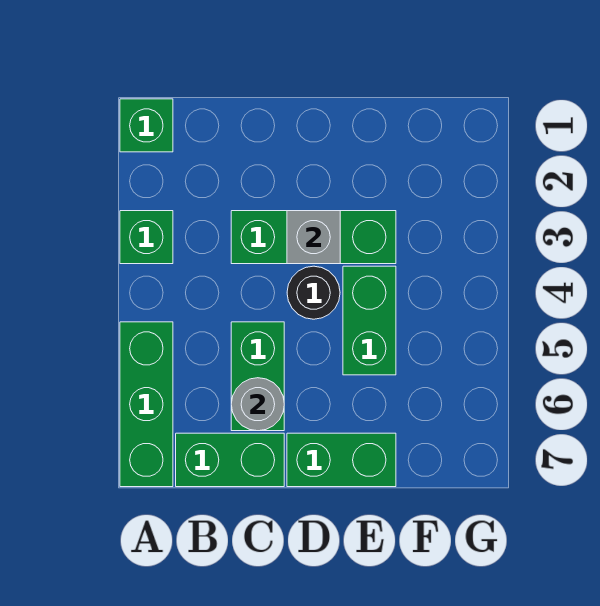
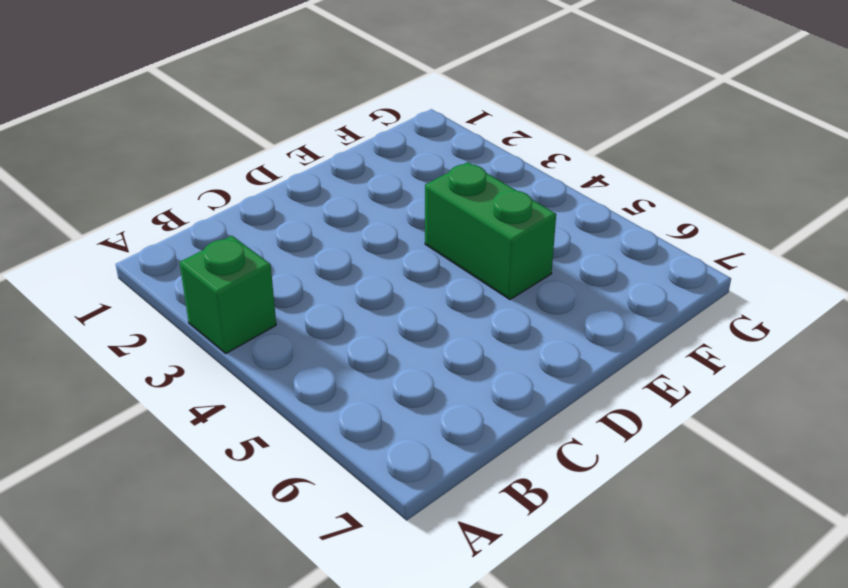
none -> green 1x1 brick [120,99,173,152]
none -> green 1x3 brick [120,322,173,487]

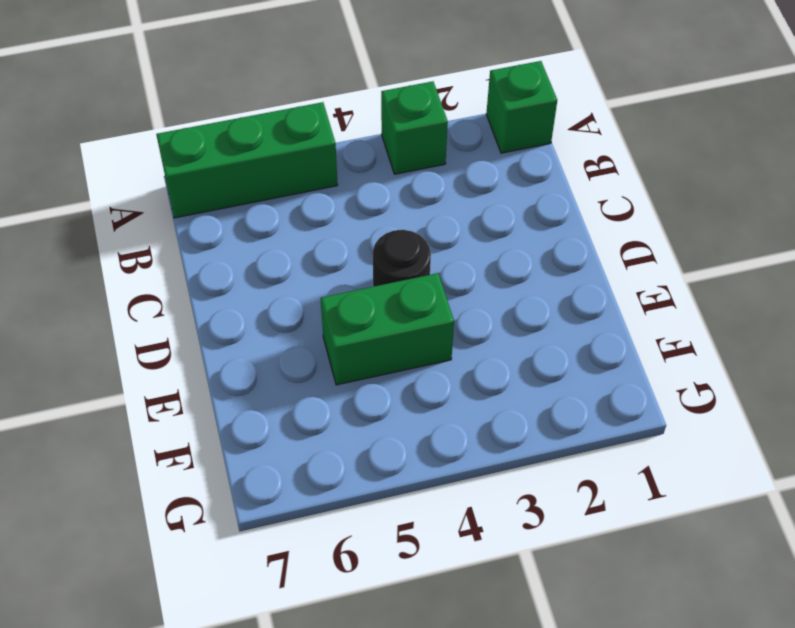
none -> green 1x2 brick [176,433,284,487]
none -> green 1x3 brick [231,211,396,264]

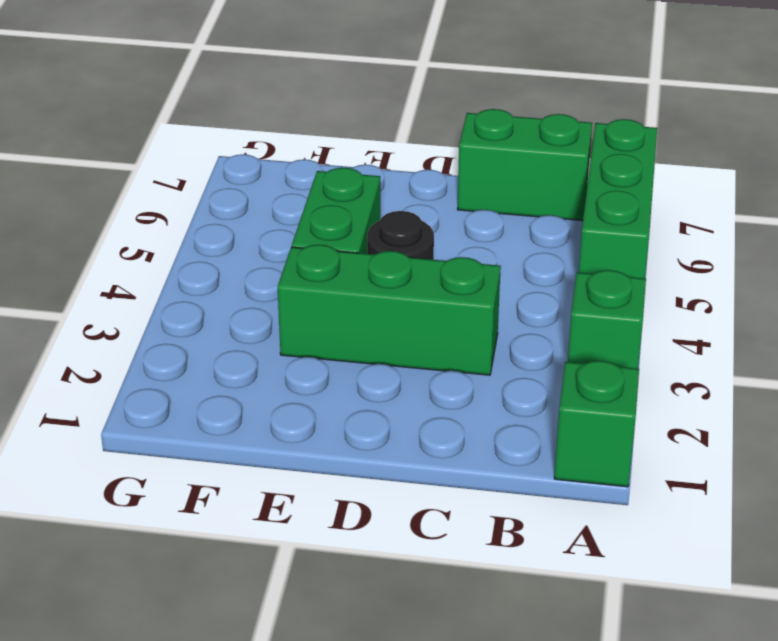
none -> green 1x2 brick [231,322,284,431]
none -> green 1x2 brick [287,433,396,487]

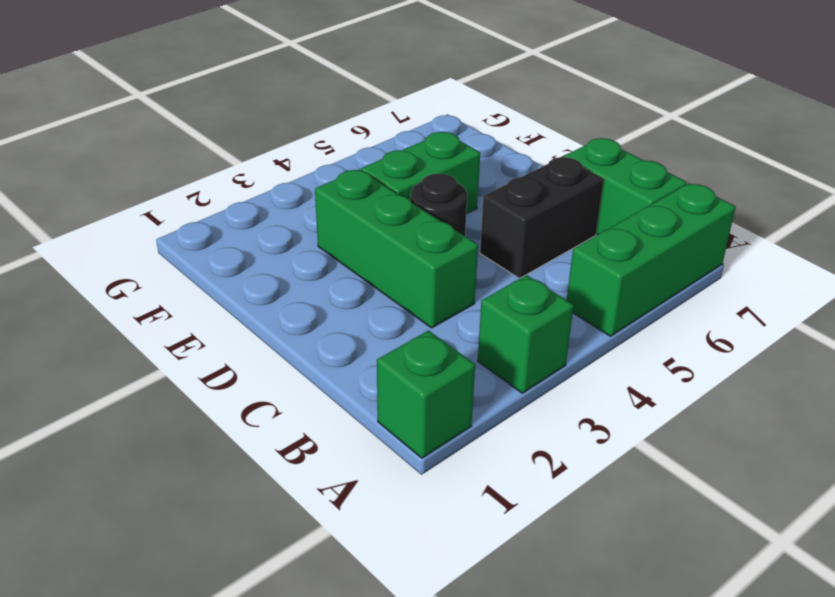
black 1x2 brick [480,157,604,278] -> green 1x2 brick [231,322,284,431]
none -> green 1x2 brick [287,433,396,487]
none -> grey 1x1 round brick [231,378,284,431]

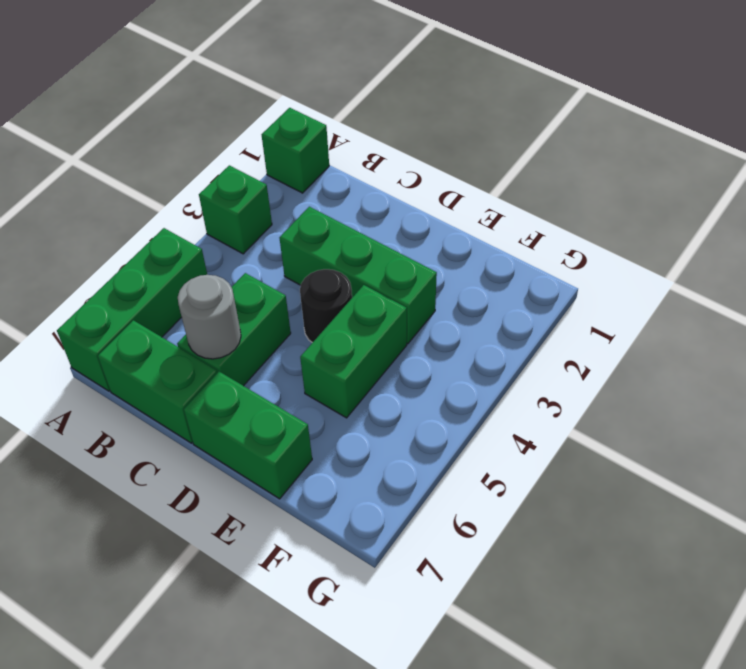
none -> grey 1x1 brick [287,211,340,264]

